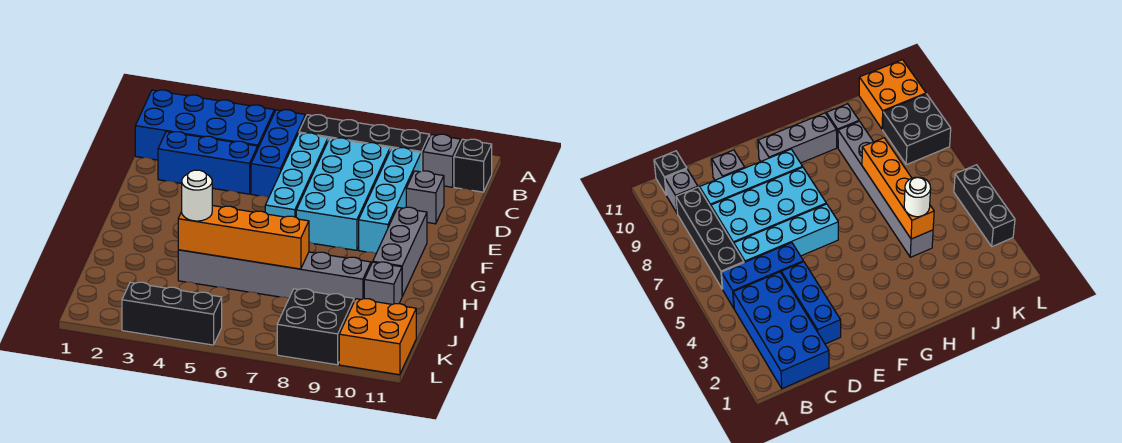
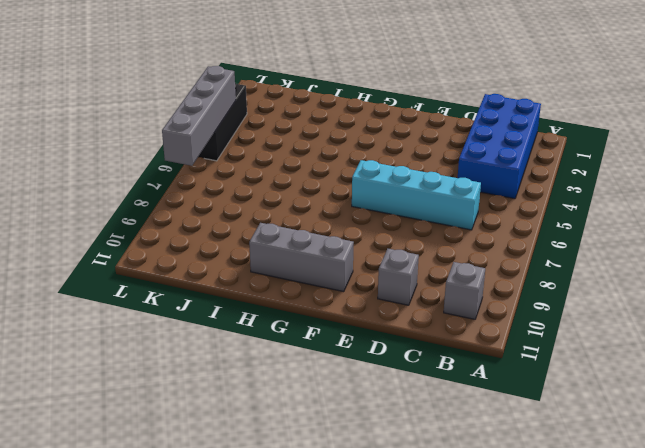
grey 1x4 brick [162,66,236,166] -> none
none -> blue 1x3 brick [251,110,305,197]
none -> black 1x4 brick [299,115,430,171]
none -> black 1x1 brick [454,139,492,192]

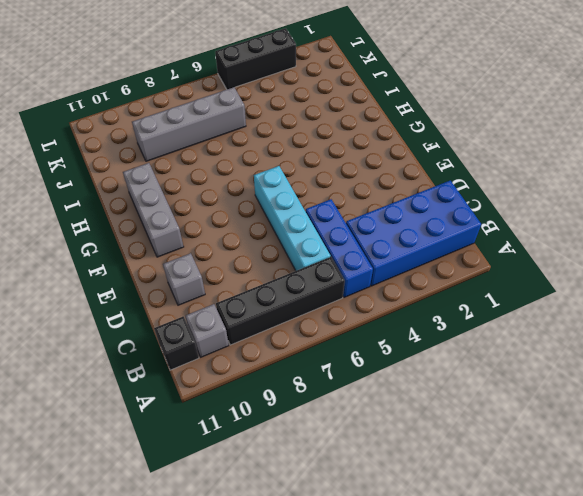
grey 1x4 brick [132,87,246,161] -> none
none -> cyan 2x4 brick [296,138,390,250]
none -> cyan 1x4 brick [359,148,421,253]
none -> blue 1x3 brick [158,132,258,194]

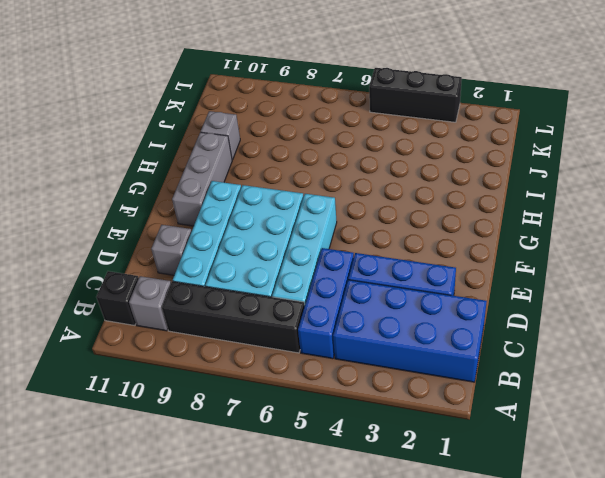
none -> grey 1x6 brick [178,250,371,301]
none -> black 2x2 brick [277,289,354,365]
none -> orange 2x2 brick [339,299,416,375]

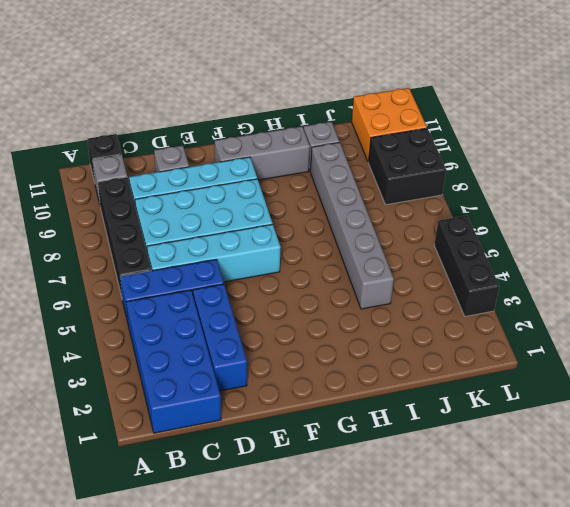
none -> orange 1x4 brick [178,206,309,269]
none -> white 1x1 round brick [182,170,212,221]

